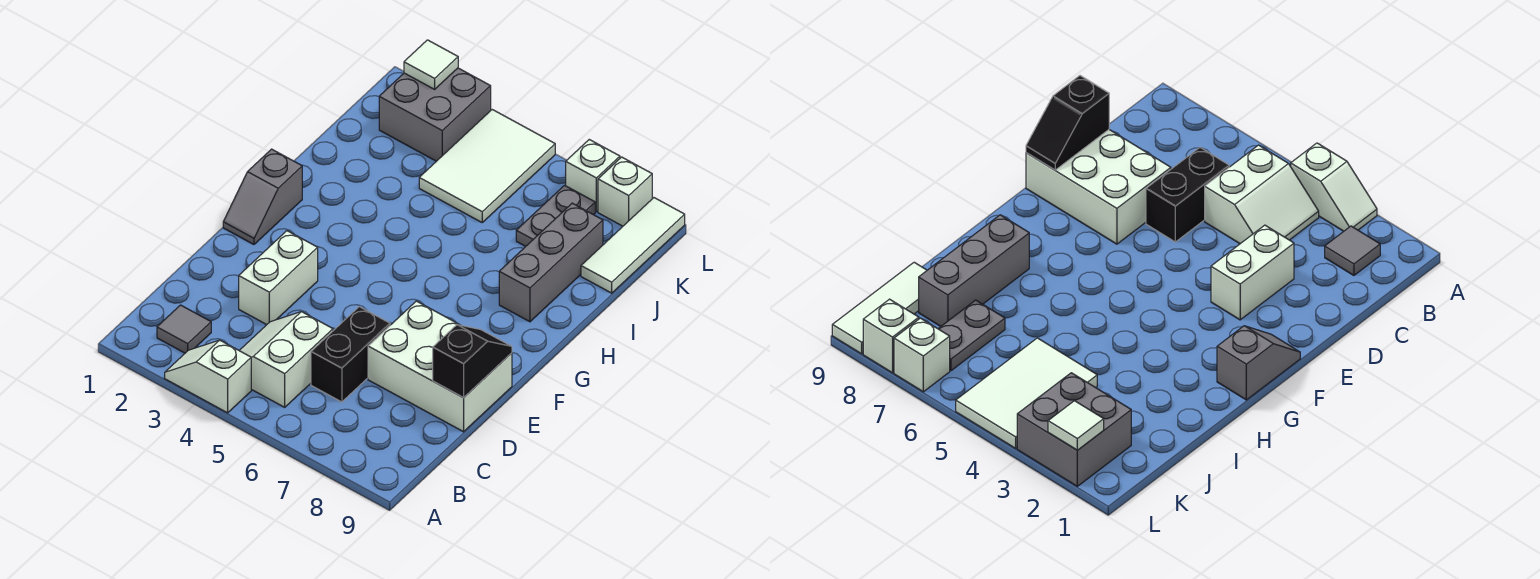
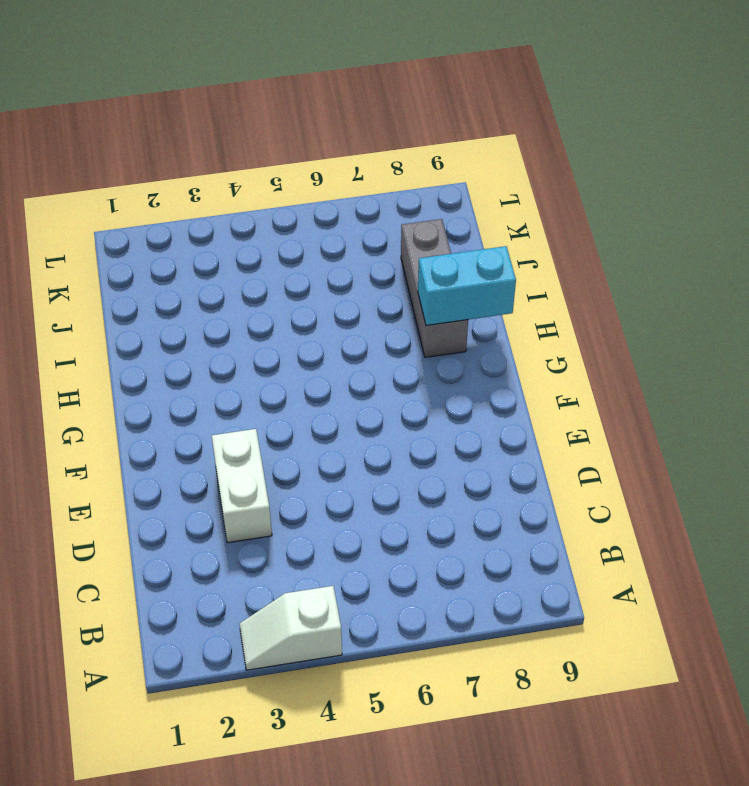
cyan 1x2 brick [418,246,516,326] -> none
none -> grey 1x1 tile [157,305,211,353]
none -> white 2x2 slope [239,312,333,407]
none -> black 1x2 brick [311,307,390,402]

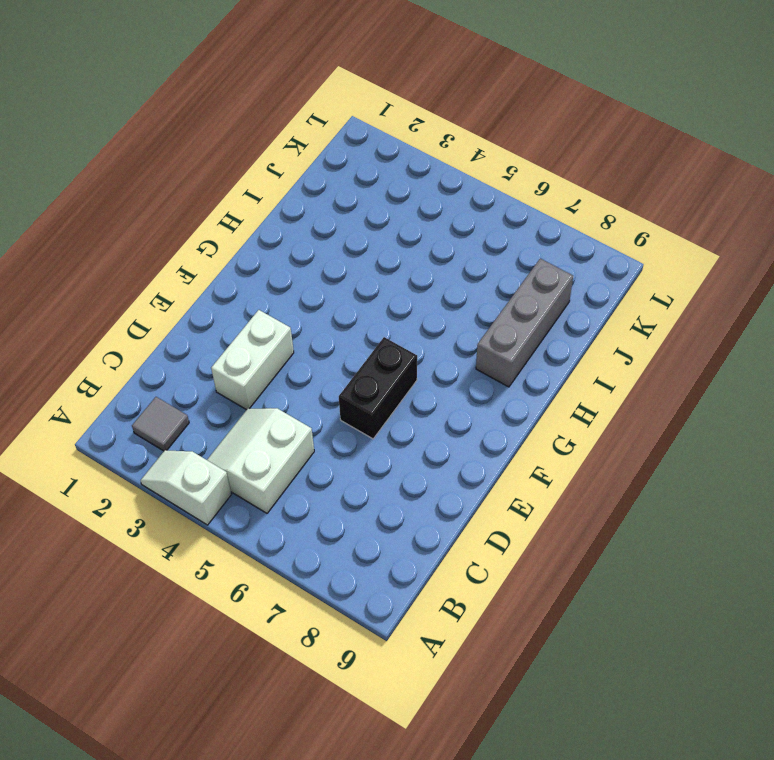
black 1x2 brick [339,337,417,439] -> black 1x2 brick moved to [311,307,390,402]
none -> white 2x3 brick [368,301,512,432]
none -> grey 1x2 slope [223,149,302,244]
none -> white 2x3 tile [419,110,555,222]

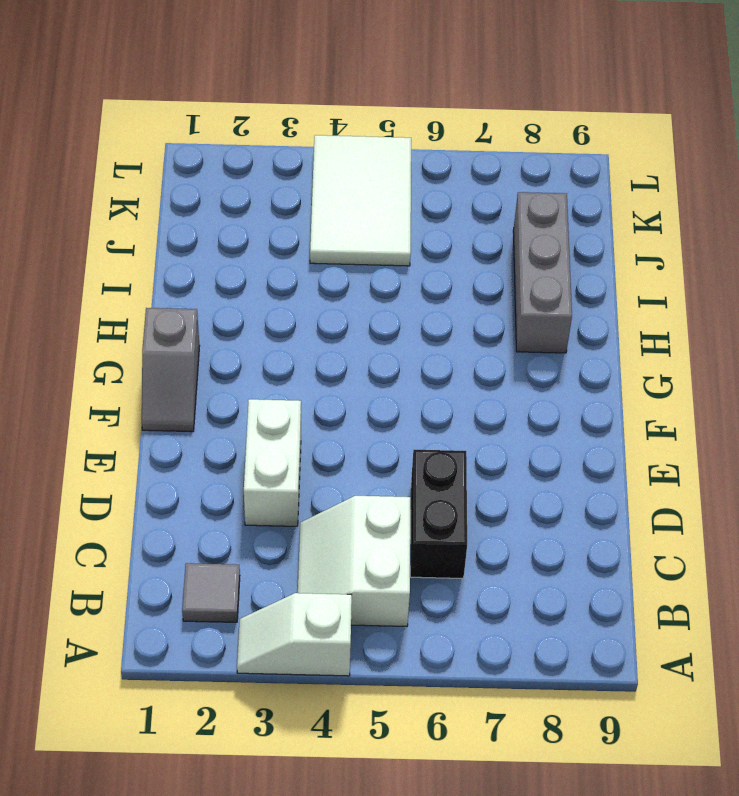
none -> white 2x3 brick [368,301,512,432]
none -> grey 1x2 plate [516,185,595,246]
none -> white 1x3 tile [581,198,685,293]

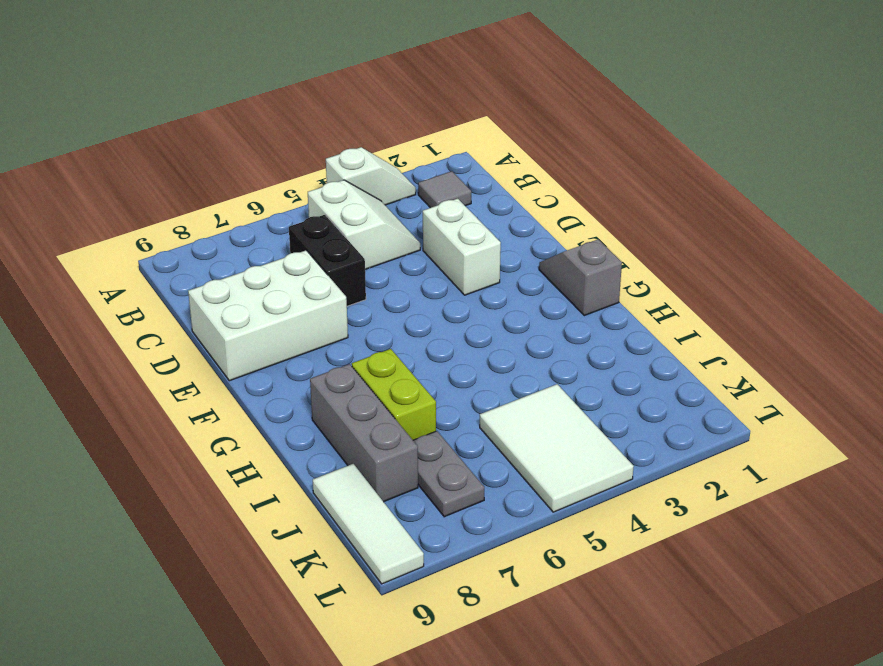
lime 1x2 brick [352,349,436,440] -> none
none -> grey 2x2 brick [379,68,491,161]
none -> white 1x1 brick [566,140,620,212]
none -> white 1x1 brick [598,157,652,226]

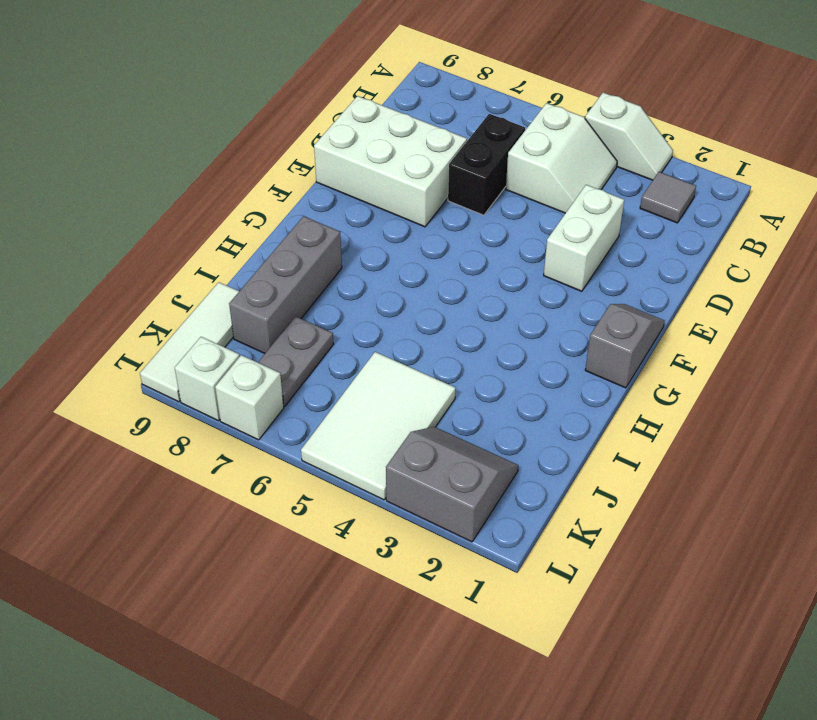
grey 2x2 slope [386,427,518,542] -> grey 2x2 brick [379,68,491,161]
none -> black 1x2 slope [433,325,512,398]
none -> white 1x1 tile [404,40,458,89]

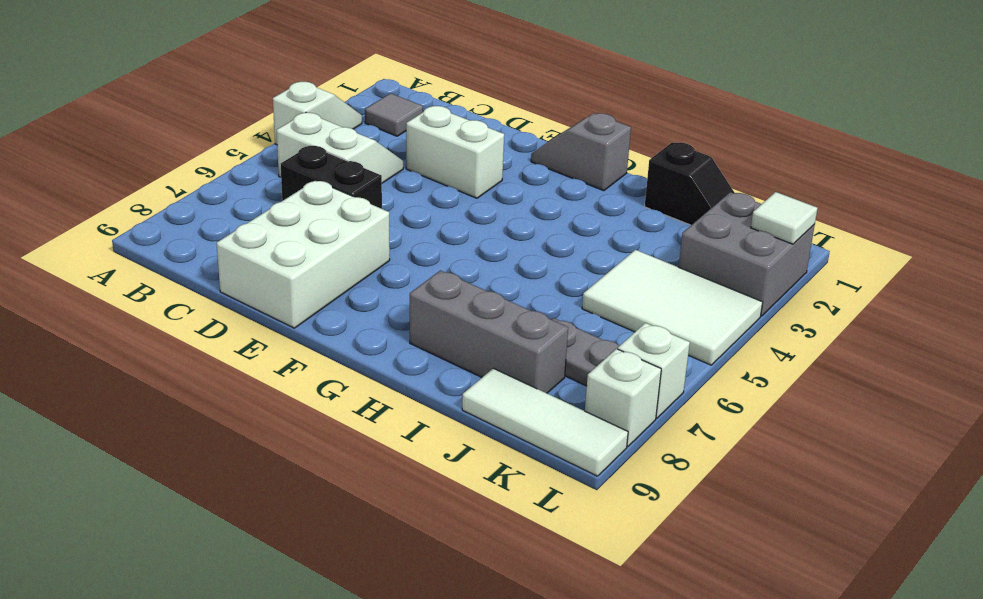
black 1x2 slope [645,142,735,225] -> black 1x2 slope moved to [433,325,512,398]

